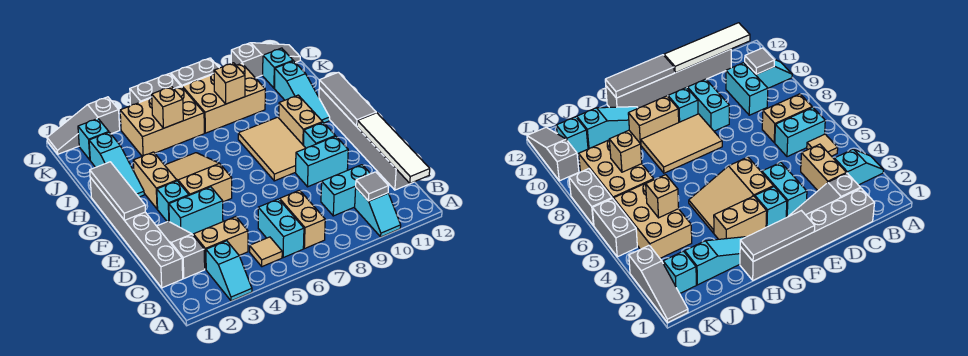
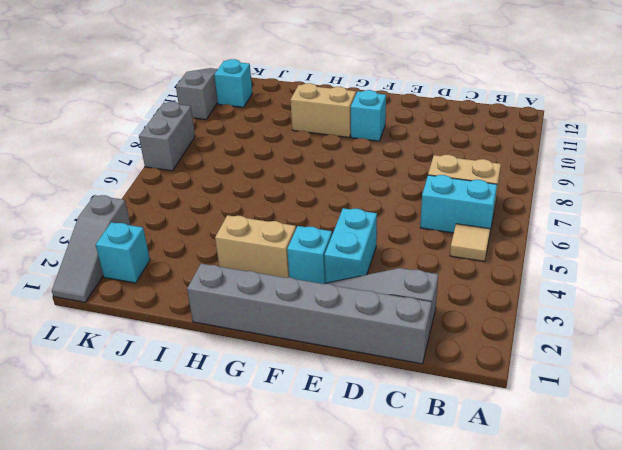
none -> cyan 1x2 slope [206,241,252,301]
none -> cyan 1x2 slope [355,188,401,237]
none -> tan 1x2 brick [193,217,248,269]
none -> cyan 1x2 brick [321,165,370,216]

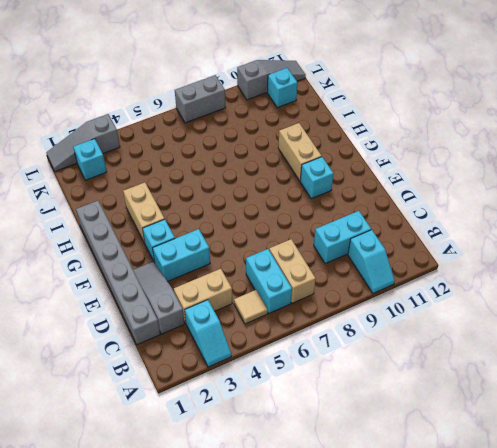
none -> grey 1x6 brick [319,87,413,190]
none -> cyan 1x2 brick [296,136,348,187]
none -> tan 2x3 slope [165,153,232,202]
none -> tan 2x3 tile [238,117,305,181]

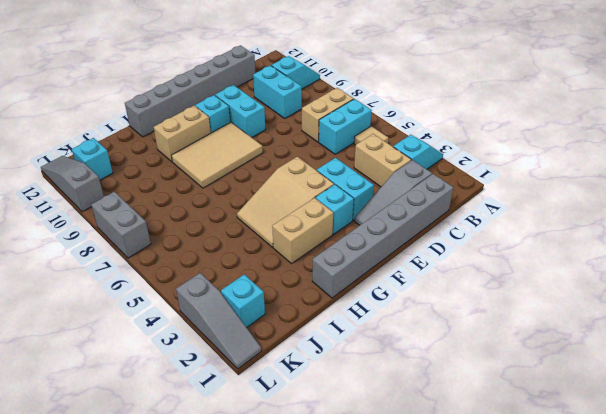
none -> cyan 1x3 slope [89,132,144,197]
none -> cyan 1x3 slope [275,61,330,123]
none -> tan 2x3 brick [120,87,204,156]
none -> tan 2x3 brick [182,63,265,133]

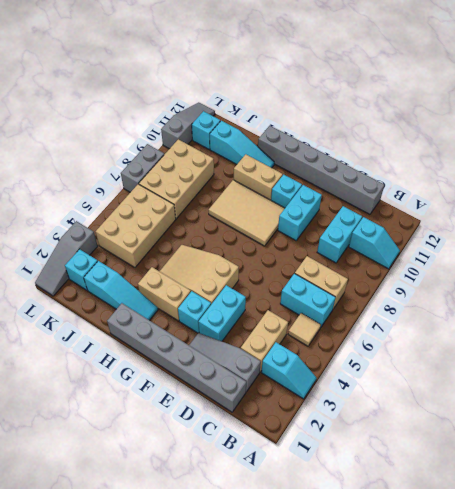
none -> grey 1x2 brick [130,73,181,105]
none -> grey 1x1 tile [356,172,389,201]
none -> white 1x4 tile [357,113,430,183]
none -> grey 1x3 tile [90,162,145,220]

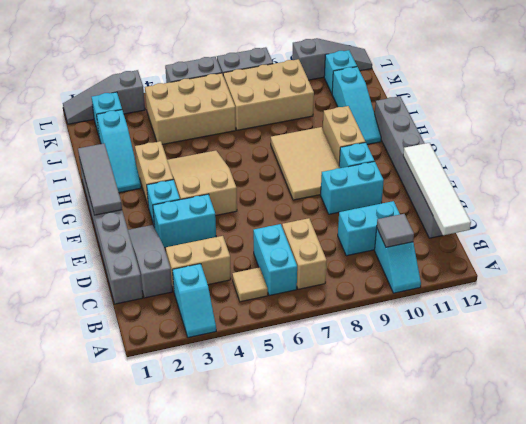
none -> grey 1x3 tile [319,72,376,126]
none -> tan 1x1 brick [152,87,183,128]
none -> tan 1x1 brick [214,63,245,104]

